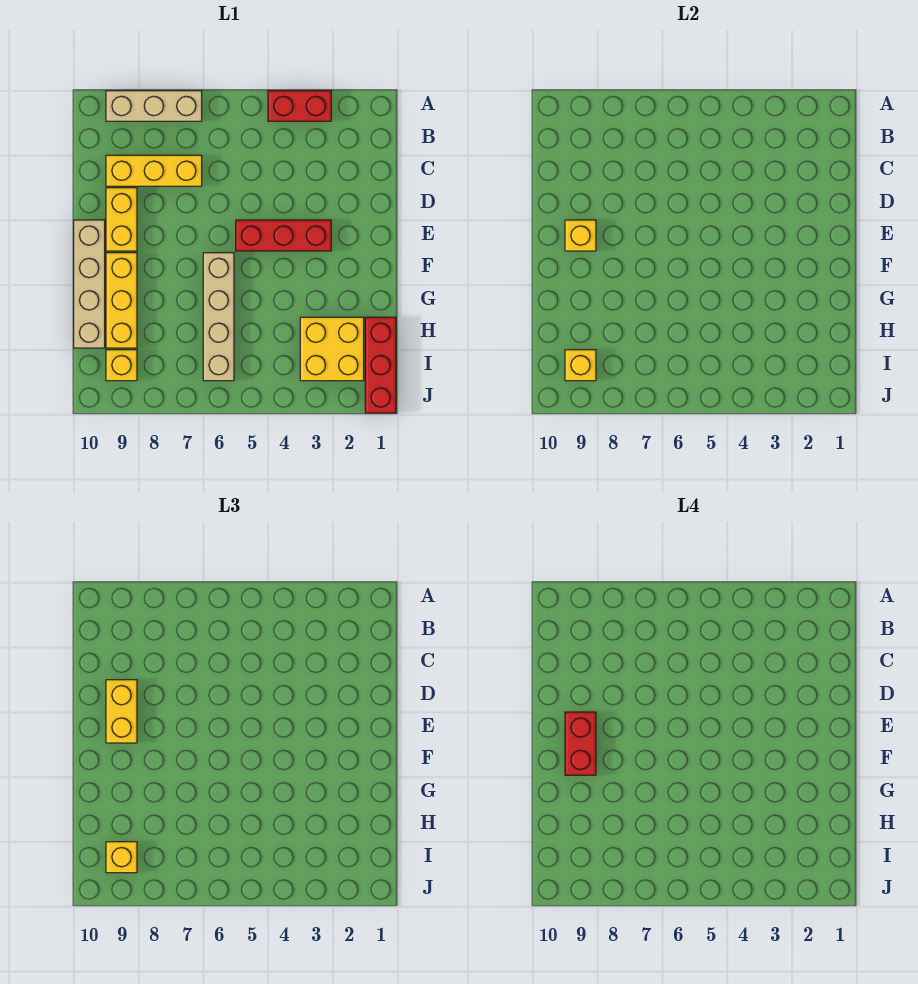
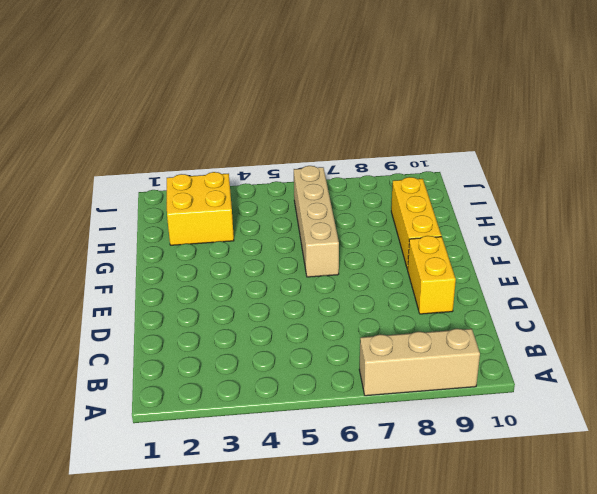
none -> red 1x2 brick [268,91,331,121]
none -> yellow 1x3 brick [106,155,202,186]
none -> red 1x3 brick [236,220,331,251]

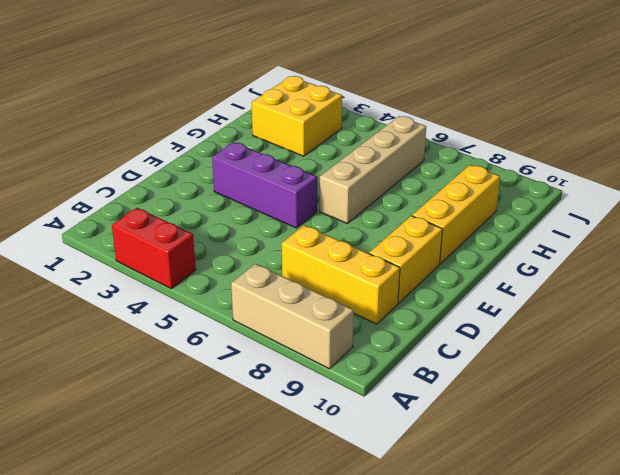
purple 1x3 brick [212,142,317,228] -> red 1x3 brick [236,220,331,251]
none -> tan 1x4 brick [74,220,105,348]
none -> red 1x3 brick [365,317,396,413]
none -> yellow 1x1 brick [106,350,137,381]

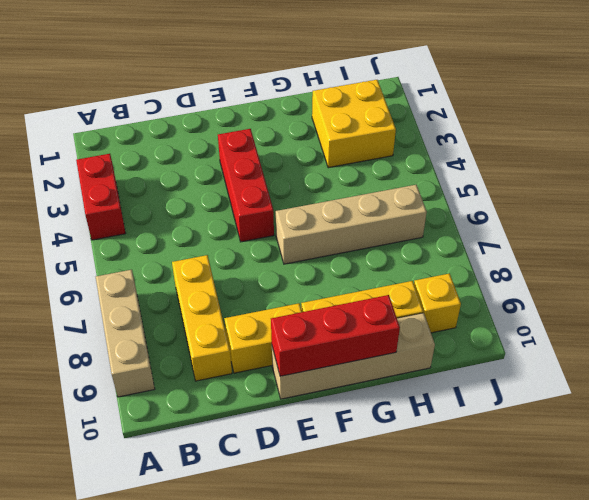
red 1x3 brick [271,295,400,376] -> red 1x3 brick moved to [365,317,396,413]
none -> yellow 1x1 brick [565,220,596,251]
none -> yellow 1x1 brick [565,350,596,381]
none -> yellow 1x2 brick [106,680,137,743]

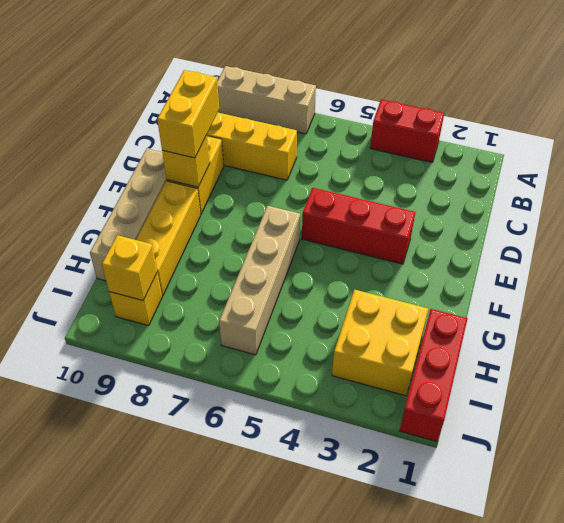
none -> yellow 1x1 brick [106,842,137,873]
none -> red 1x2 brick [565,712,596,775]

